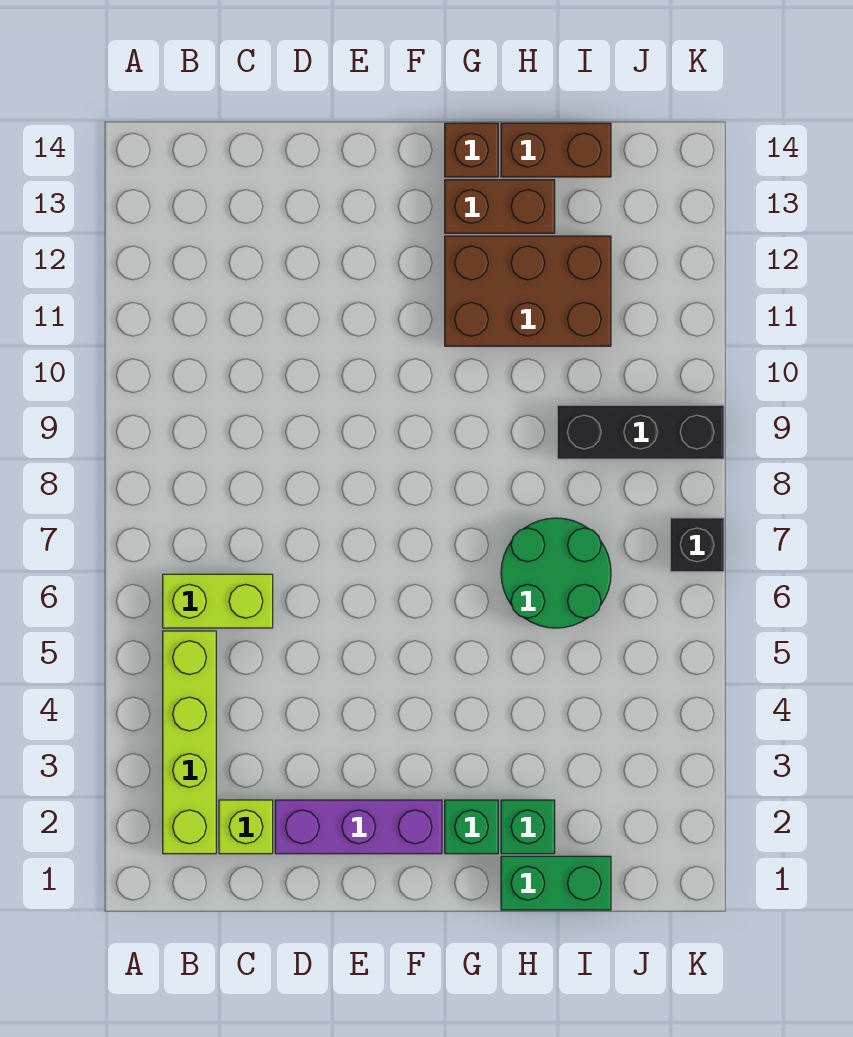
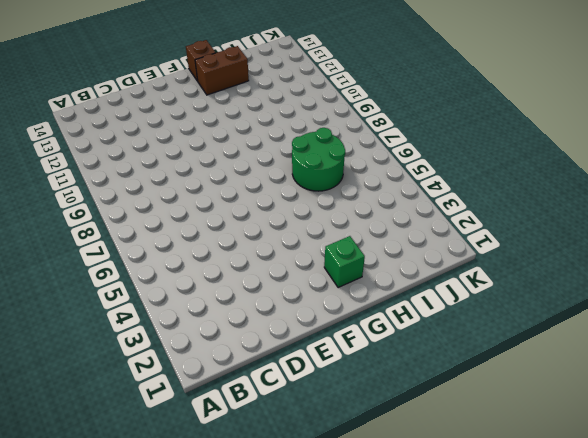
none -> lime 1x4 brick [163,631,216,854]
none -> lime 1x2 brick [163,574,273,628]
none -> lime 1x1 brick [219,800,273,854]

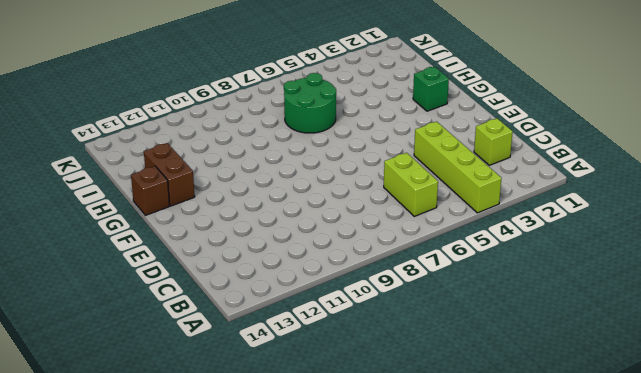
lime 1x4 brick [414,122,501,213] -> lime 1x4 brick turned to [163,631,216,854]
none -> purple 1x3 brick [275,800,442,854]
none -> brown 2x3 brick [445,236,611,346]
none -> green 1x2 brick [501,856,611,910]

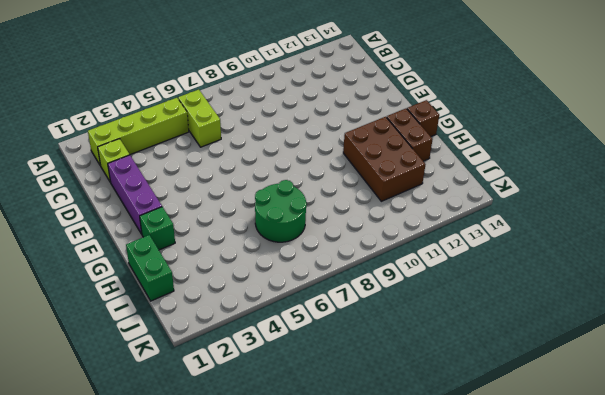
none -> green 1x1 brick [501,800,555,854]
none -> brown 1x2 brick [501,123,611,177]
none -> black 1x3 brick [557,405,724,459]

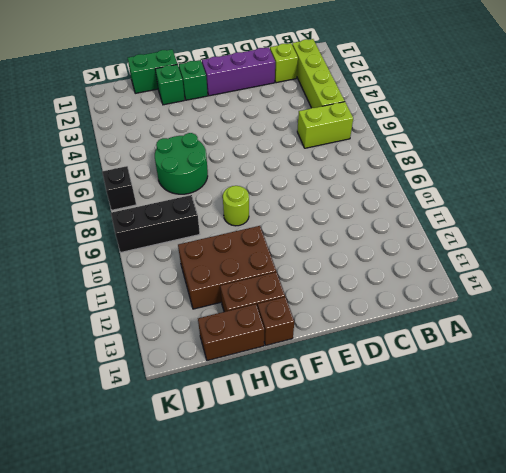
lime 1x1 round brick [223,186,249,226] -> none

